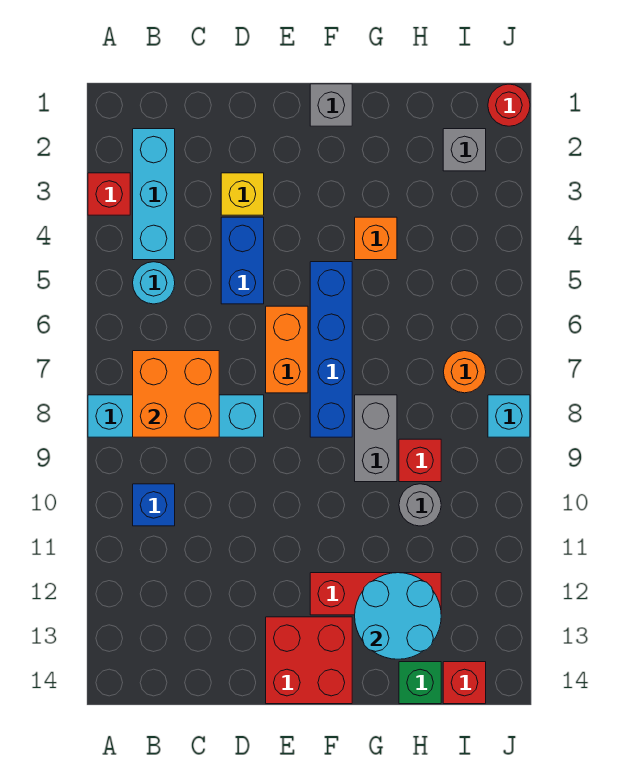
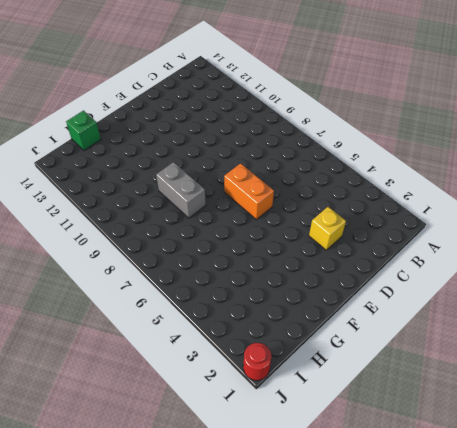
none -> red 1x1 brick [88,173,130,215]
none -> cyan 1x4 brick [88,395,264,437]
none -> cyan 1x3 brick [133,129,175,260]

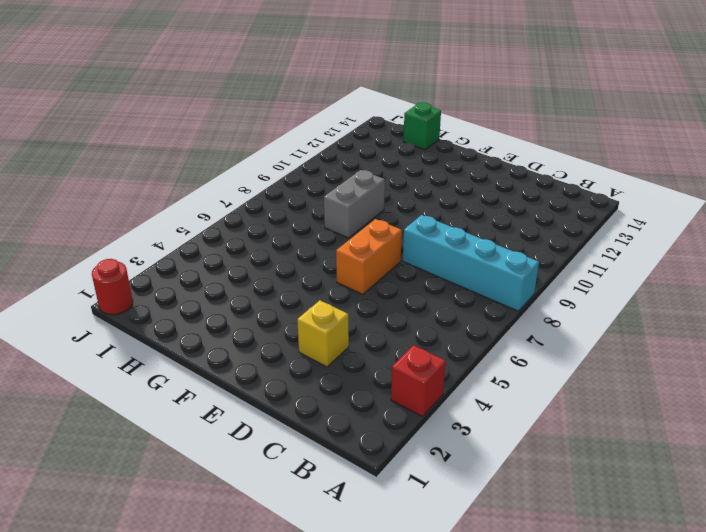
none -> cyan 1x3 brick [133,129,175,260]
none -> cyan 1x1 round brick [133,262,175,304]
none -> blue 1x1 brick [133,484,175,526]

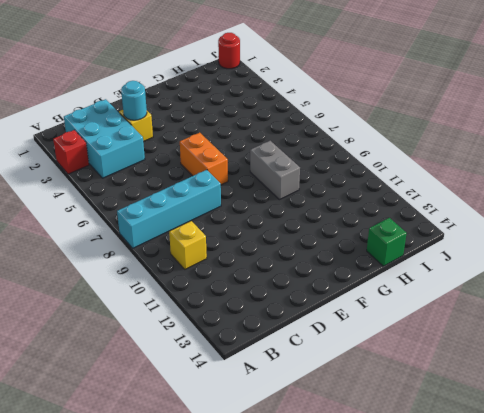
cyan 2x3 brick [64,99,145,178] -> cyan 1x3 brick [133,129,175,260]
yellow 1x1 brick [169,221,207,269] -> blue 1x1 brick [133,484,175,526]
cyan 1x1 round brick [121,81,147,120] -> cyan 1x1 round brick moved to [133,262,175,304]
none -> blue 1x2 brick [221,217,264,304]
none -> red 2x2 brick [266,617,352,704]
none -> grey 1x1 brick [310,84,352,126]

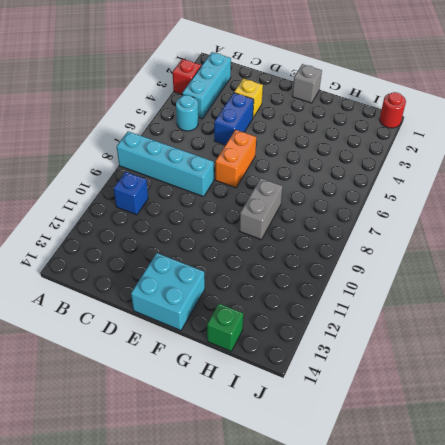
cyan 2x2 brick [131,253,205,330] -> red 2x2 brick [266,617,352,704]
none -> blue 1x4 brick [310,262,352,437]
none -> red 1x3 brick [310,573,441,615]
none -> orange 1x1 brick [355,217,397,260]

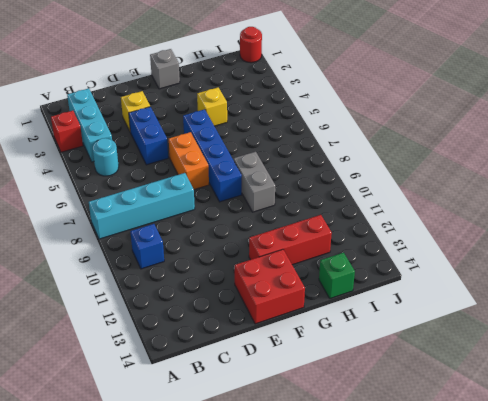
yellow 1x1 brick [197,88,227,126] -> orange 1x1 brick [355,217,397,260]
none -> red 1x1 brick [399,439,441,482]
none -> grey 1x1 round brick [399,484,441,526]
none -> grey 1x1 brick [443,129,486,171]

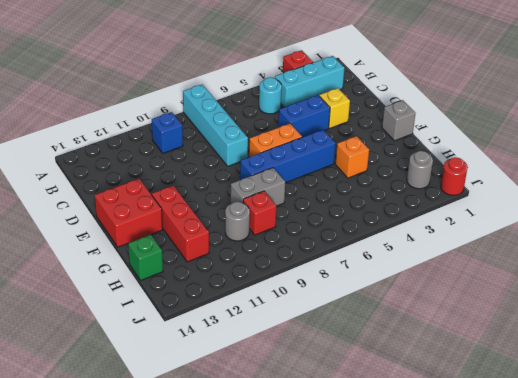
grey 1x1 round brick [407,151,433,189] -> grey 1x1 brick [443,129,486,171]
none -> orange 1x1 round brick [443,351,486,393]
none -> red 1x1 brick [443,662,486,704]
none -> cyan 1x1 brick [488,395,530,437]

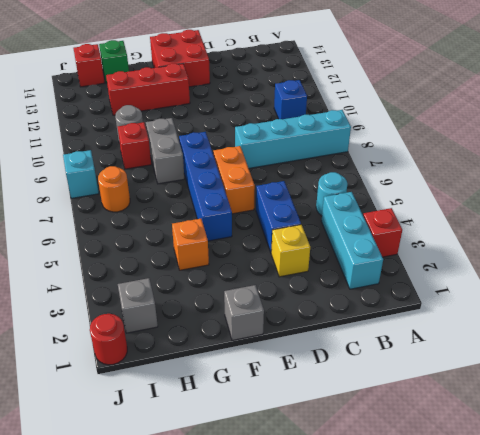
none -> orange 2x2 brick [133,351,219,437]
none -> cyan 2x2 round brick [355,573,441,659]

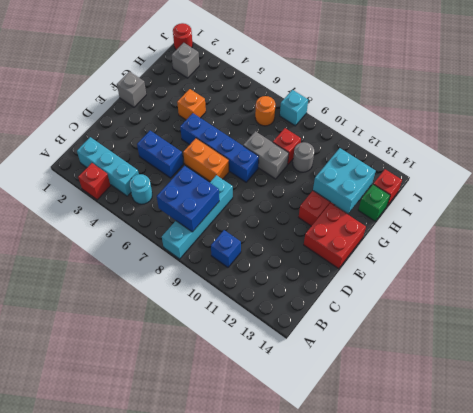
blue 2x2 brick [157,166,219,232] -> orange 2x2 brick [133,351,219,437]
cyan 2x2 brick [313,148,376,213] -> cyan 2x2 round brick [355,573,441,659]
none -> yellow 1x1 brick [221,173,264,215]

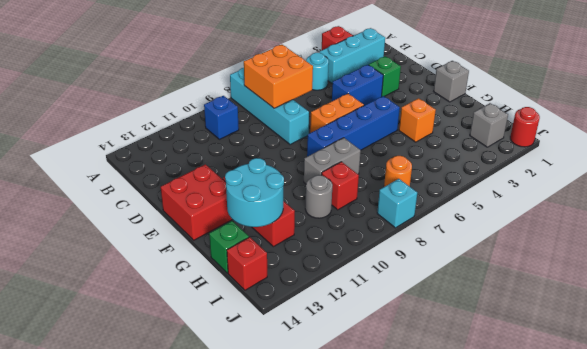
green 1x1 brick [369,56,401,96] -> yellow 1x1 brick [221,173,264,215]

